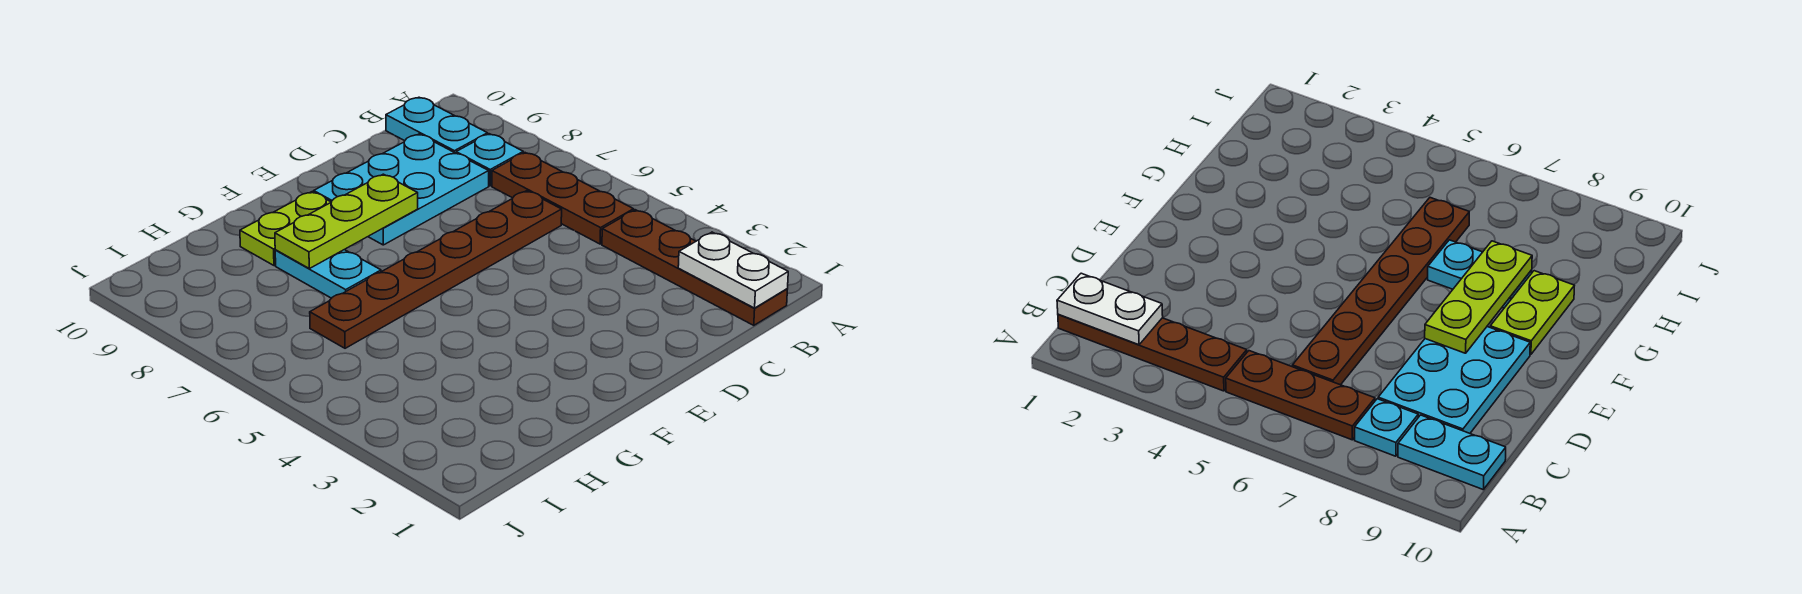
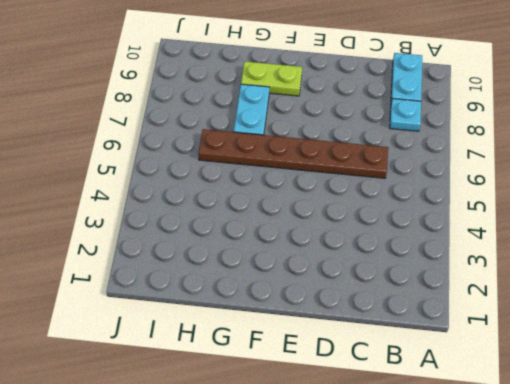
none -> brown 1x4 plate [602,210,787,325]
none -> brown 1x3 plate [492,153,634,244]

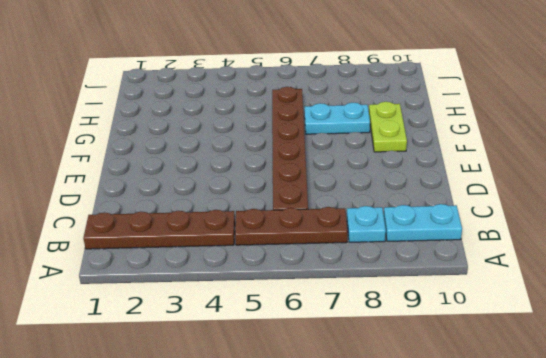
none -> cyan 2x3 plate [314,134,489,245]
none -> white 1x2 plate [678,232,788,308]

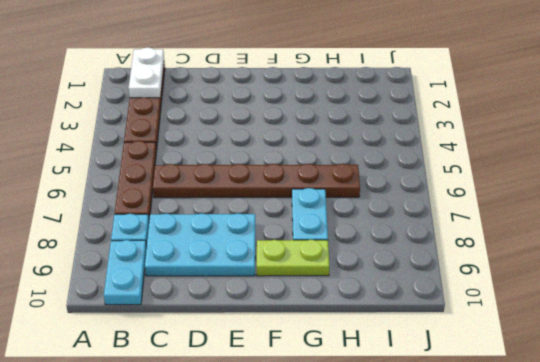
none -> lime 1x3 plate [275,174,418,269]

